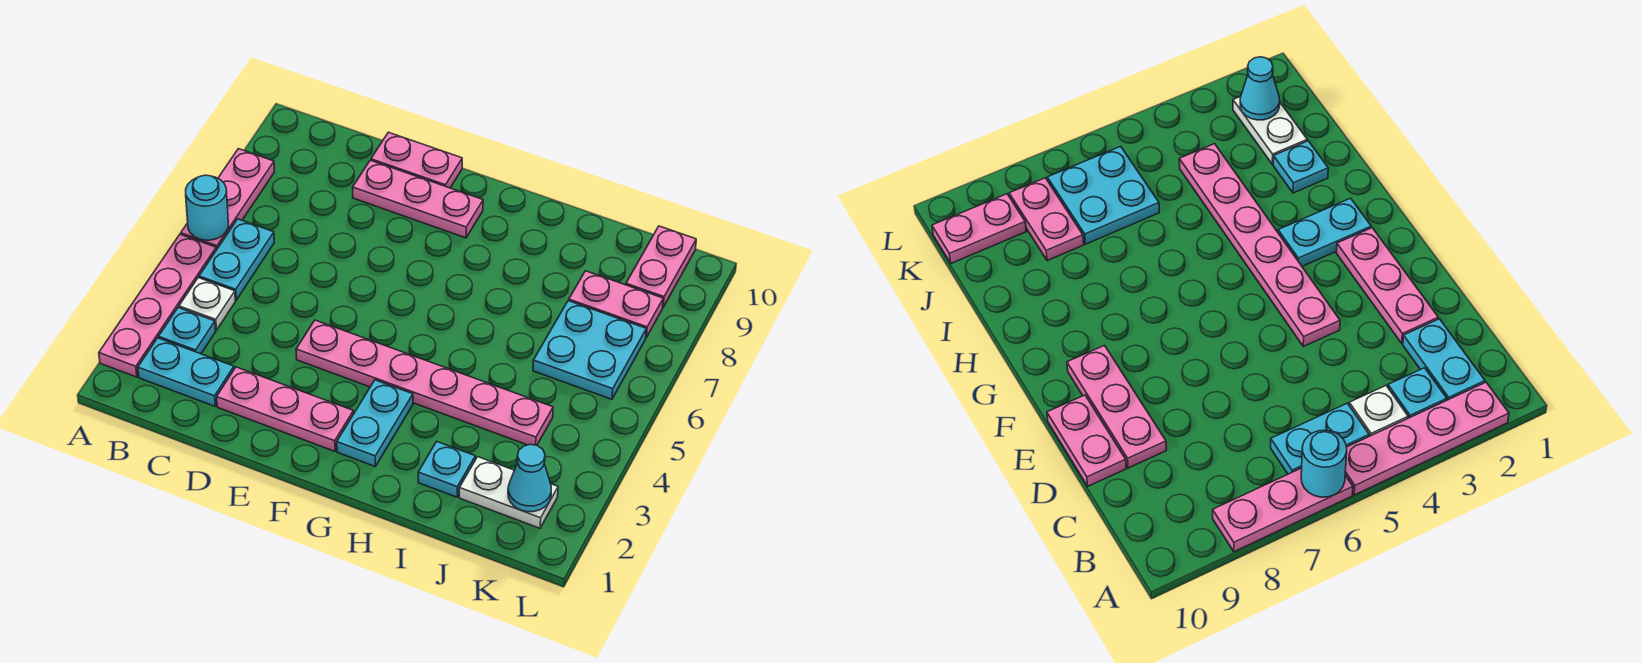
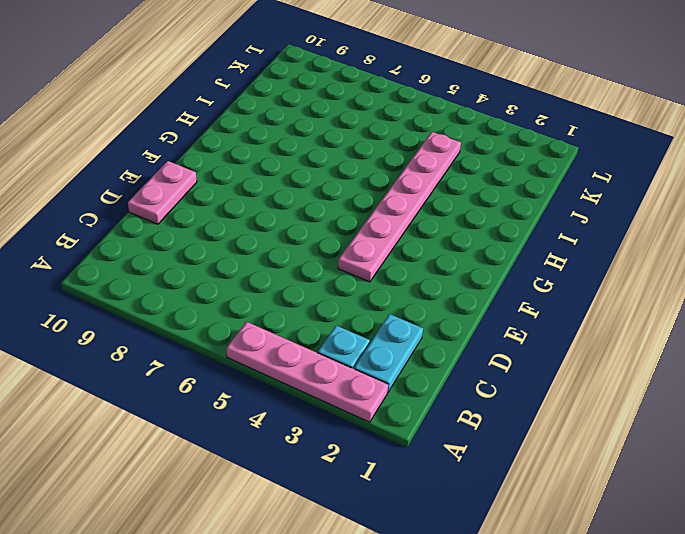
none -> pink 1x3 plate [181,149,274,250]
none -> white 1x1 plate [179,278,235,330]
none -> cyan 1x2 plate [199,219,274,300]

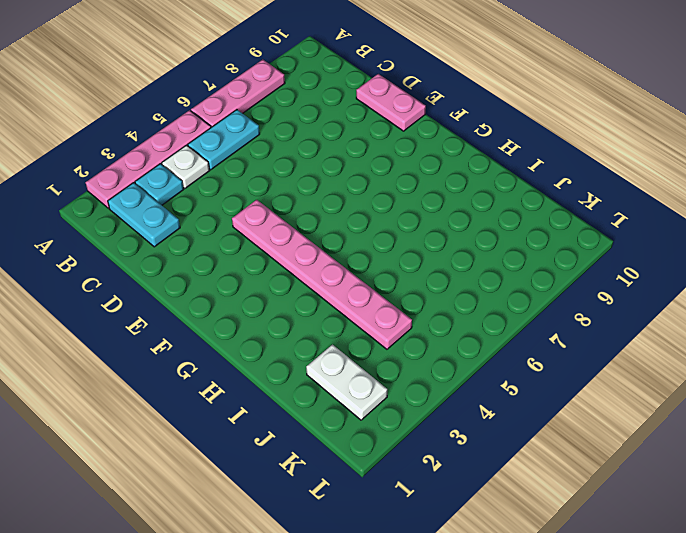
none -> pink 1x3 plate [217,367,354,451]
none -> pink 1x3 plate [353,160,483,238]
none -> cyan 1x2 plate [337,380,413,466]

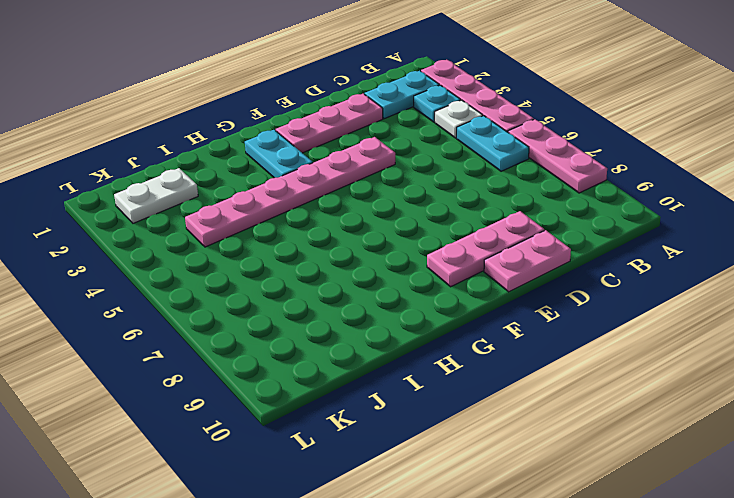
none -> cyan 1x1 plate [418,441,475,497]
none -> cyan 2x2 plate [533,301,646,399]
none -> pink 1x2 plate [569,271,663,337]

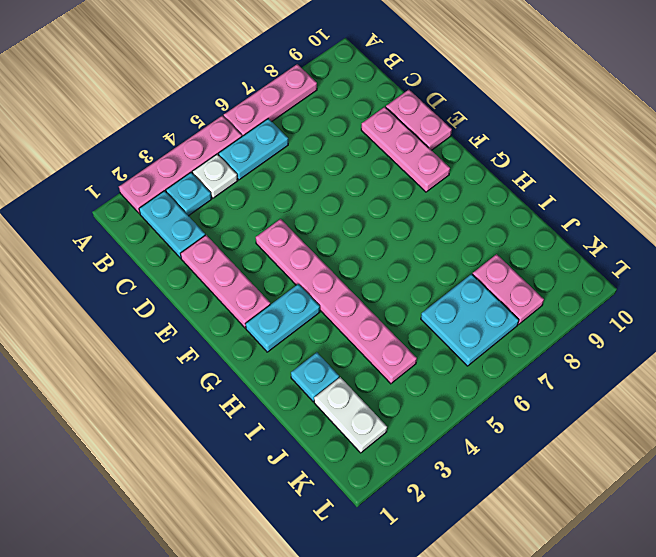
none -> pink 1x2 plate [626,226,696,307]
none -> cyan 1x1 round brick [186,175,228,240]
none -> cyan 1x1 cone [508,444,551,512]

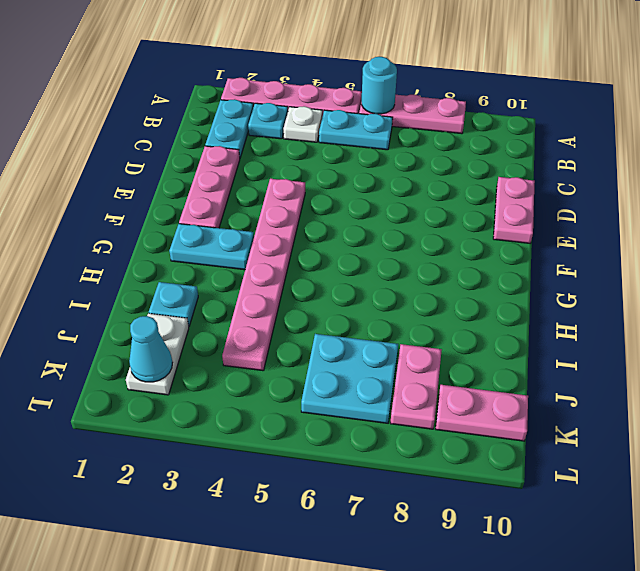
none -> pink 1x3 plate [353,160,483,238]

